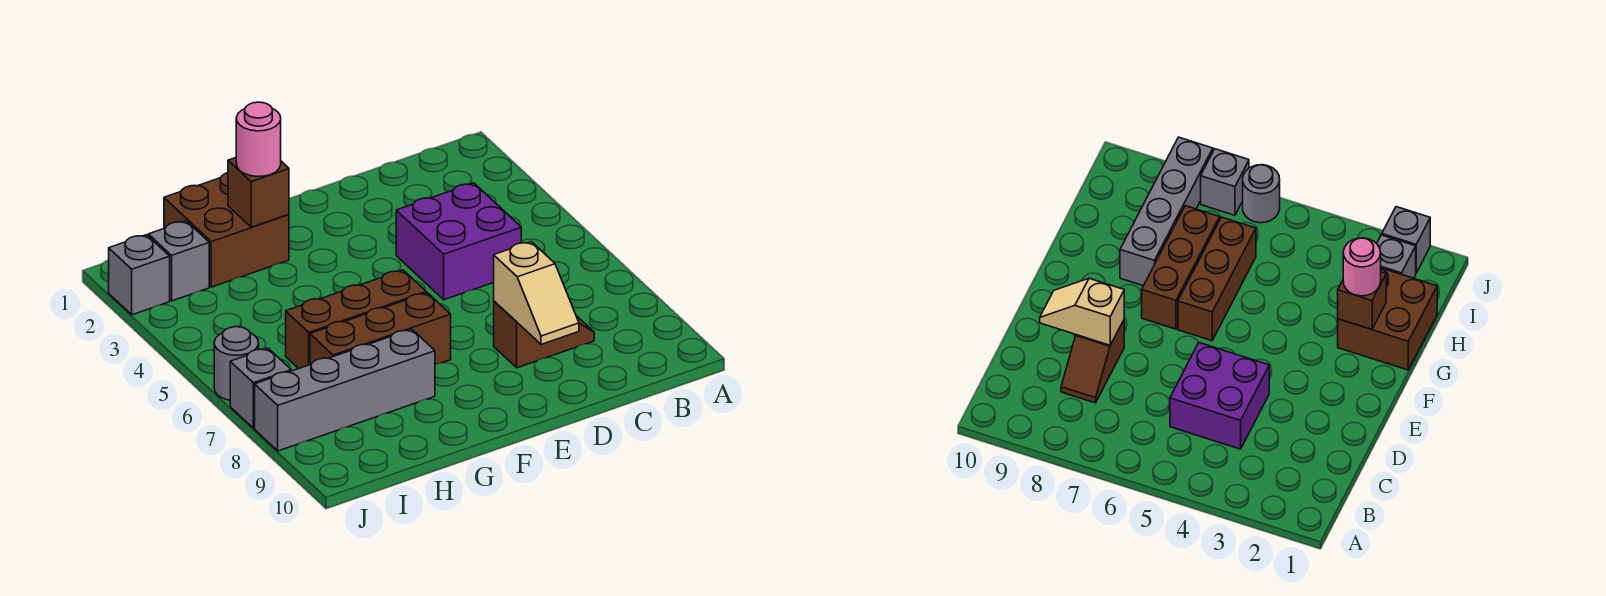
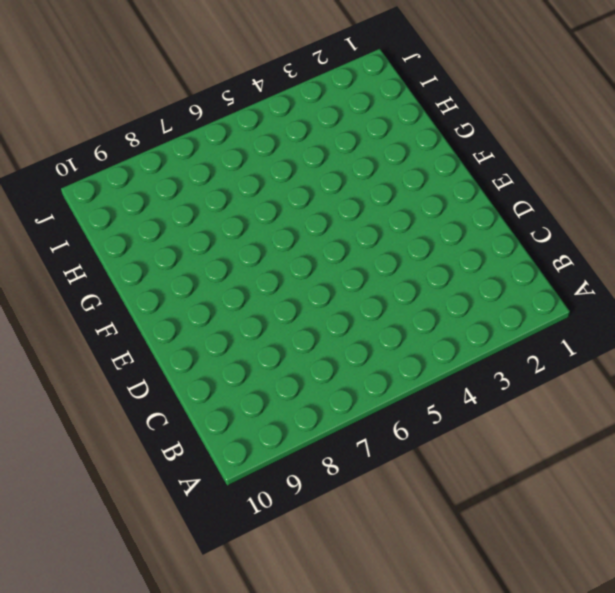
none -> purple 2x2 brick [396,183,521,300]
none -> brown 1x2 slope [494,301,594,368]
none -> brown 1x3 brick [286,270,426,369]

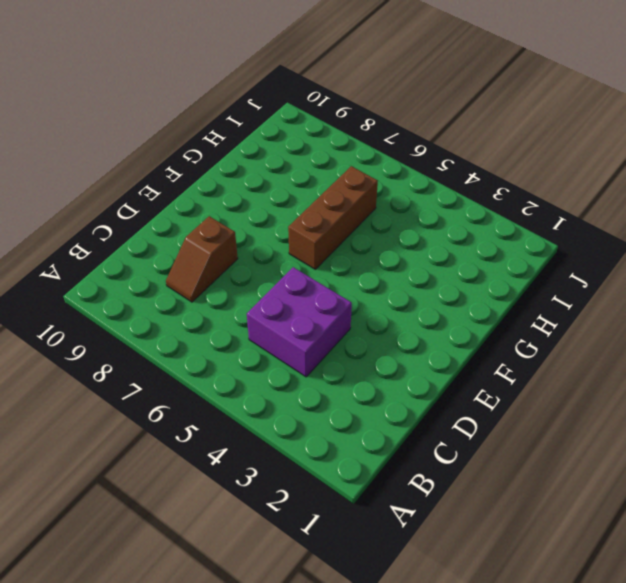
none -> brown 1x3 brick [310,293,451,365]
none -> brown 2x2 brick [164,173,289,287]
none -> grey 1x4 brick [255,329,435,451]

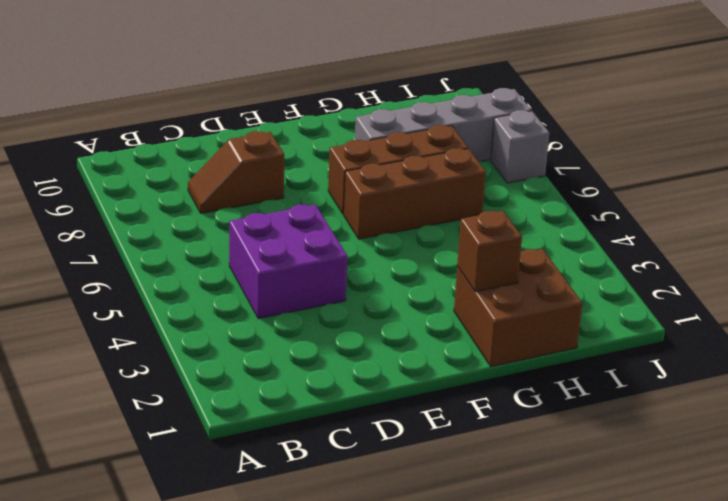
none -> grey 1x1 brick [148,221,209,301]
none -> grey 1x1 brick [109,235,170,315]
none -> grey 1x1 round brick [214,327,259,400]

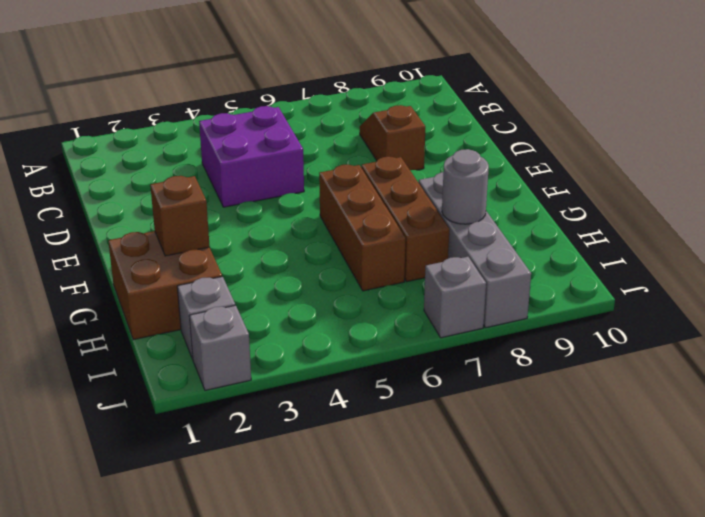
grey 1x1 round brick [442,149,489,224] -> grey 1x1 round brick moved to [214,327,259,400]
none -> tan 1x2 slope [494,242,579,344]
none -> pink 1x1 round brick [236,102,281,177]

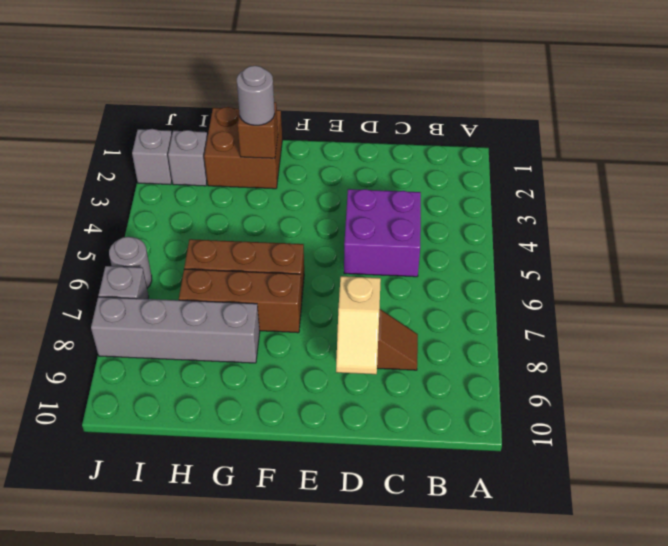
grey 1x1 round brick [237,66,275,125] -> pink 1x1 round brick [236,102,281,177]

